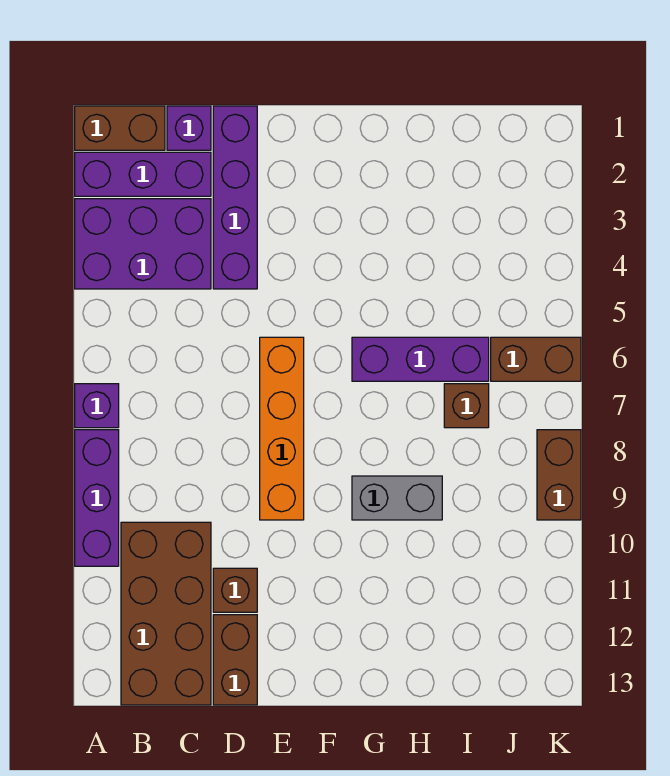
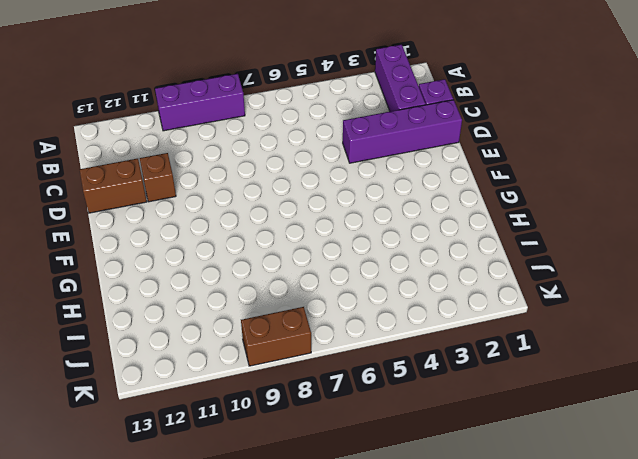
none -> brown 1x2 brick [75,106,165,150]
none -> purple 2x3 brick [75,199,211,289]
none -> purple 1x1 brick [75,384,119,428]

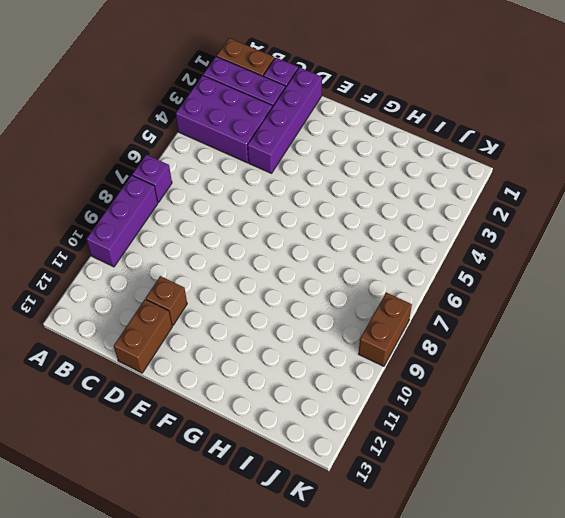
none -> brown 2x4 brick [121,522,211,705]
none -> orange 1x4 brick [260,337,304,520]
none -> purple 1x3 brick [352,337,489,381]

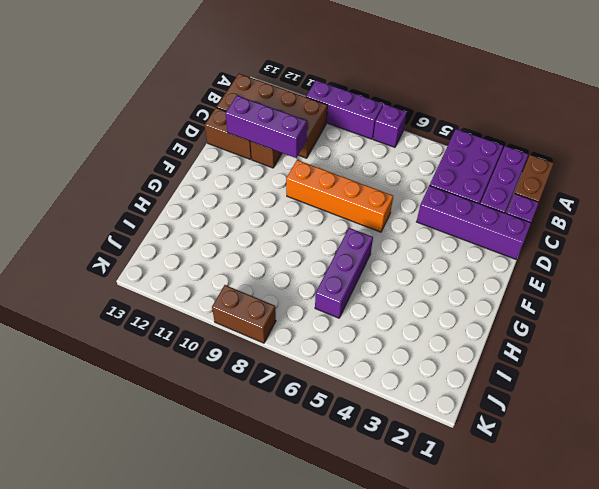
purple 1x3 brick [225,96,307,158] -> none
none -> grey 1x2 brick [352,476,442,520]
none -> brown 1x1 brick [444,384,489,428]
none -> brown 1x2 brick [491,337,581,381]

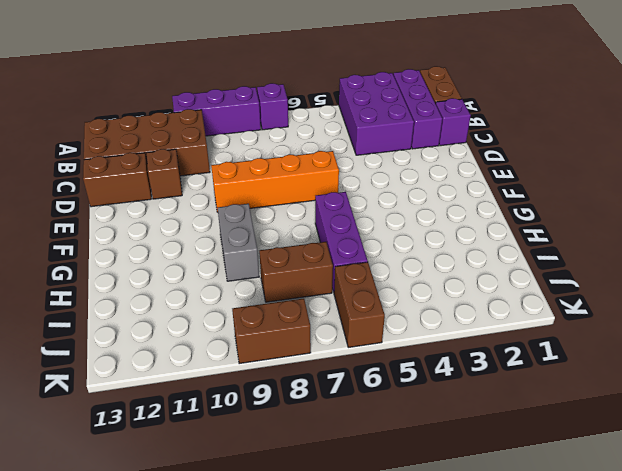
brown 1x2 brick [259,242,333,302] -> brown 1x1 brick [444,384,489,428]
none -> purple 1x4 brick [213,106,257,289]

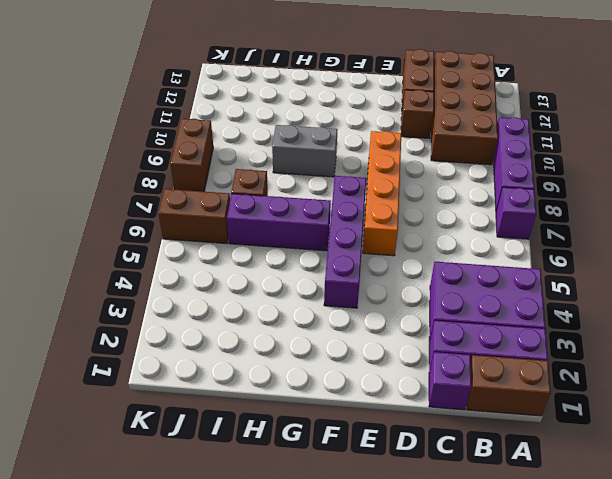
purple 1x4 brick [324,176,366,308] -> purple 1x4 brick moved to [213,106,257,289]

